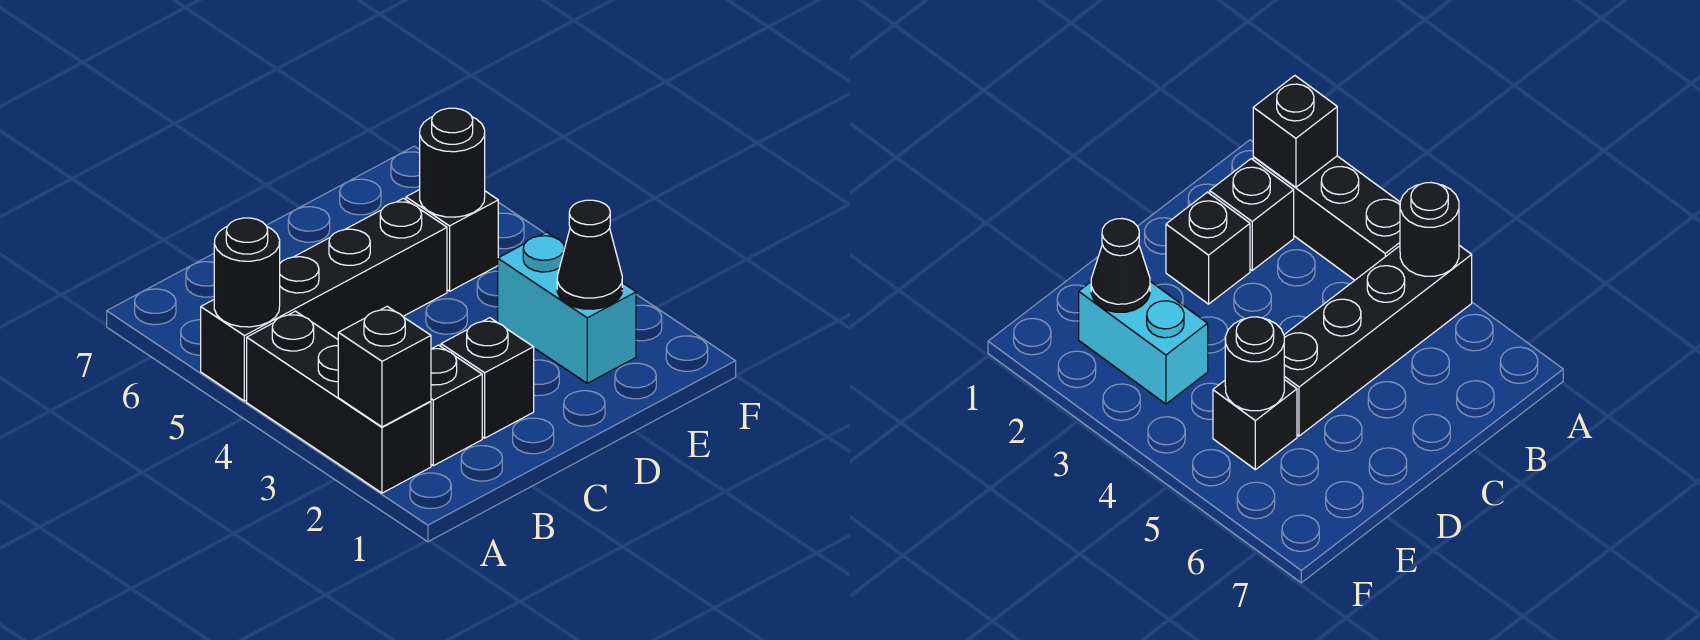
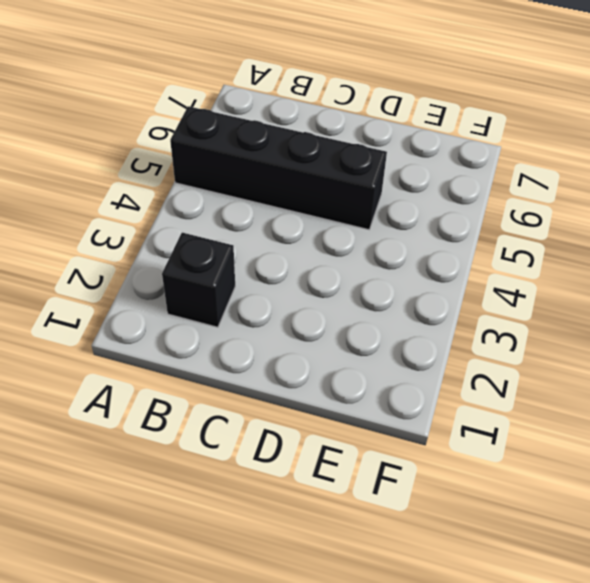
none -> black 1x3 brick [247,311,431,493]
none -> black 1x1 brick [441,318,534,438]

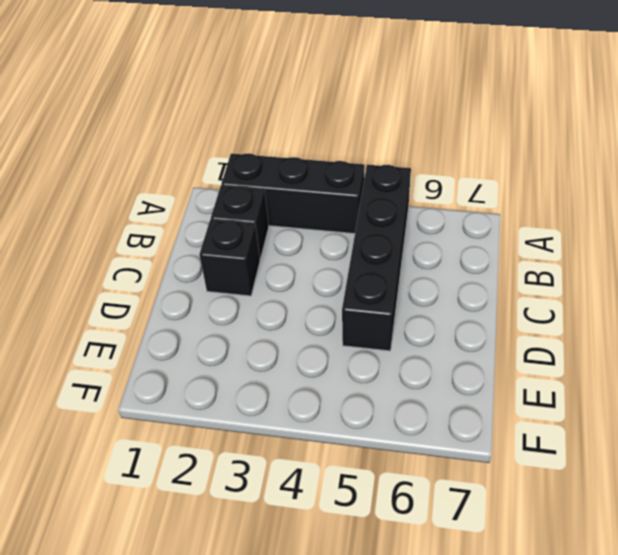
none -> cyan 1x2 brick [498,232,636,383]
none -> black 1x1 brick [406,190,498,291]

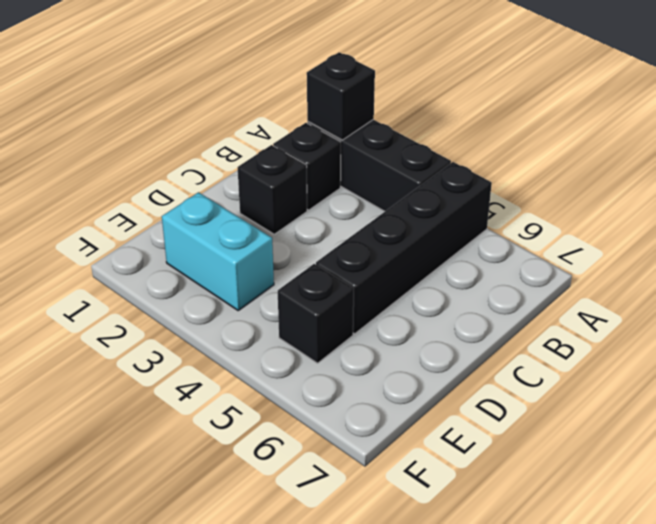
none -> black 1x1 round brick [214,218,280,327]
none -> black 1x1 cone [557,200,622,309]

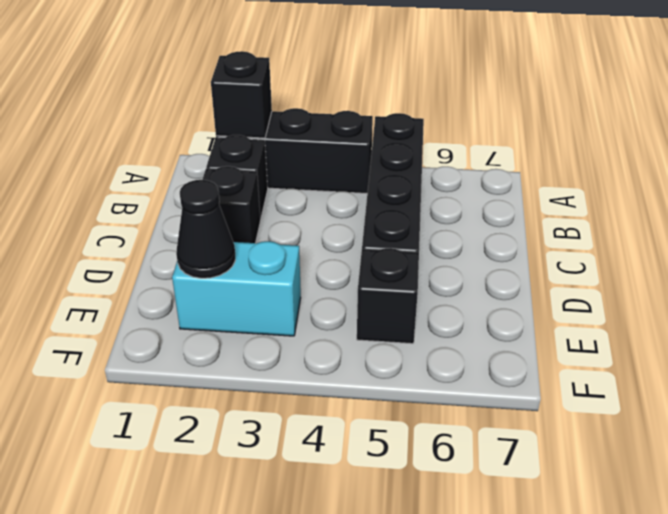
none -> black 1x1 round brick [214,218,280,327]
none -> black 1x1 round brick [420,108,485,217]

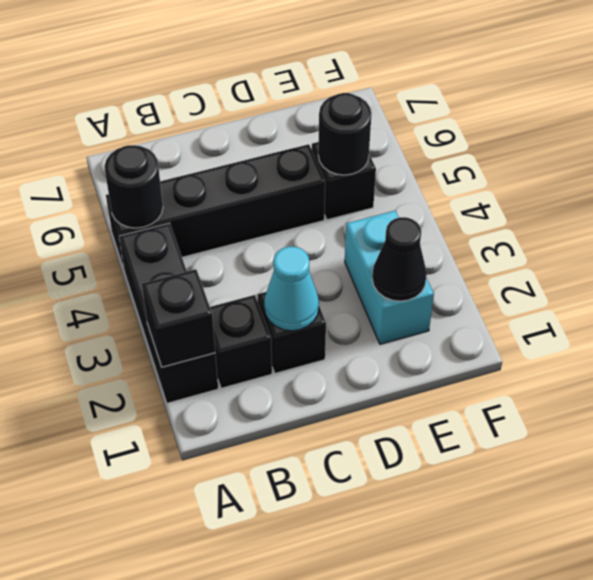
cyan 1x1 cone [264,246,319,331] -> none

